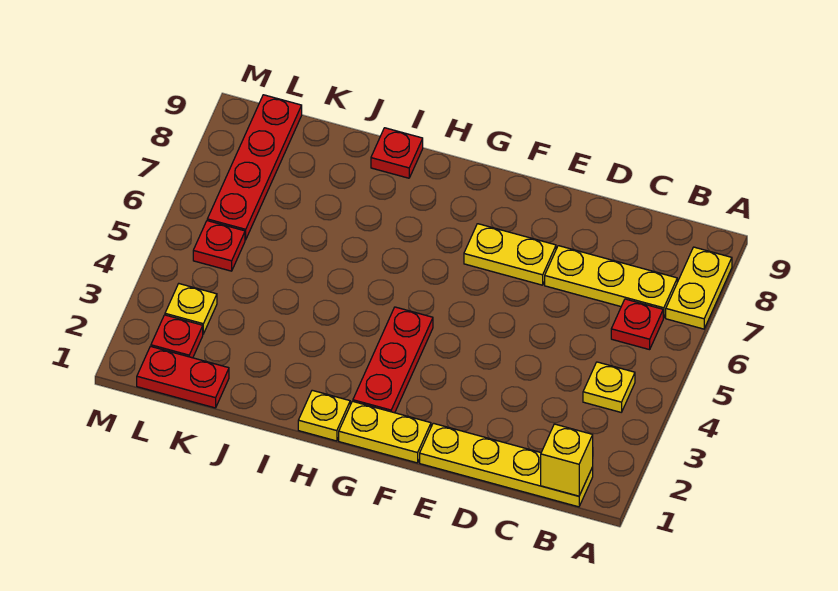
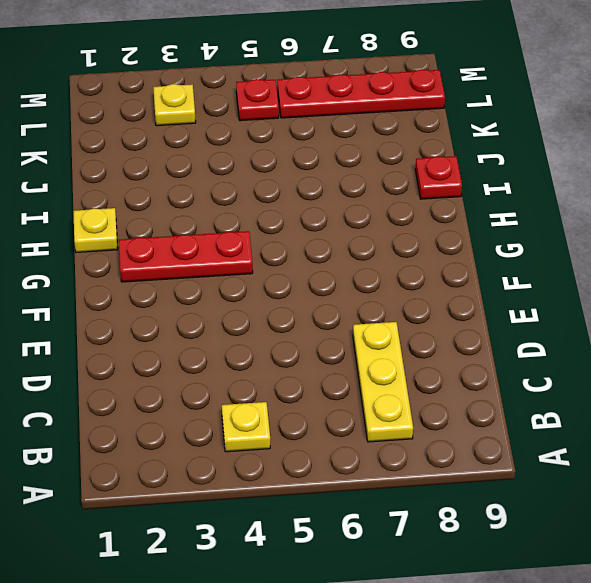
none -> yellow 1x2 plate [666,247,732,329]
none -> yellow 1x4 plate [420,423,593,507]
none -> red 1x1 plate [611,299,663,350]

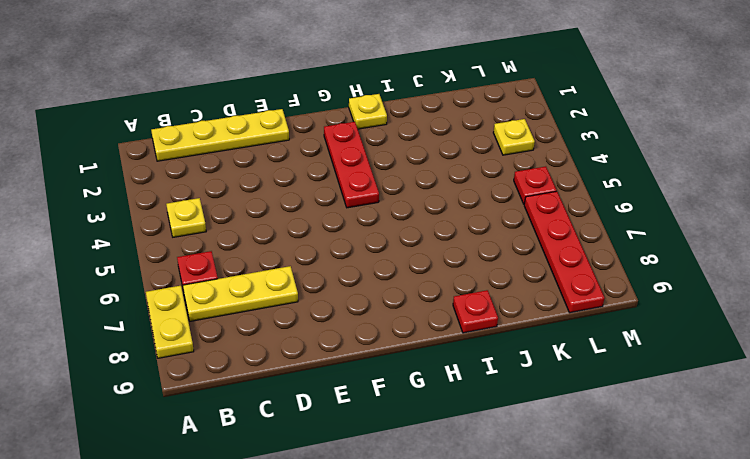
none -> yellow 1x2 plate [464,224,556,285]
none -> yellow 1x2 plate [339,401,431,463]
none -> red 1x2 plate [137,346,229,408]

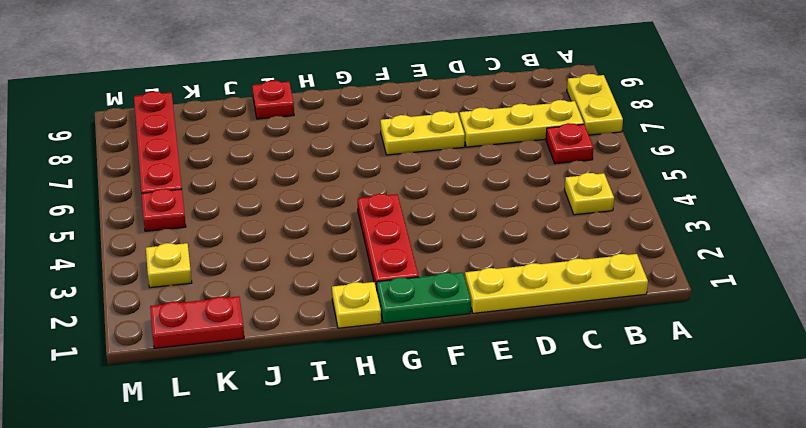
green 1x2 plate [377,272,471,323] -> yellow 1x2 plate [339,401,431,463]
none -> red 1x1 plate [151,315,203,358]
none -> yellow 1x1 brick [541,424,593,496]

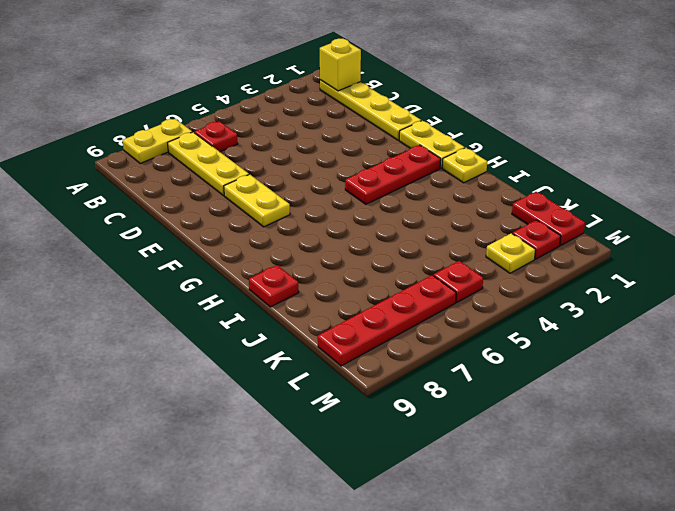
none -> yellow 1x1 plate [583,362,635,412]

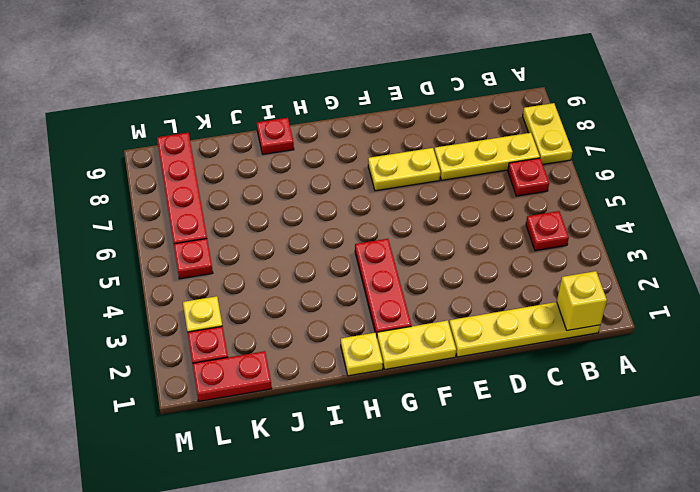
red 1x1 plate [526,211,569,251] -> yellow 1x1 plate [583,362,635,412]

